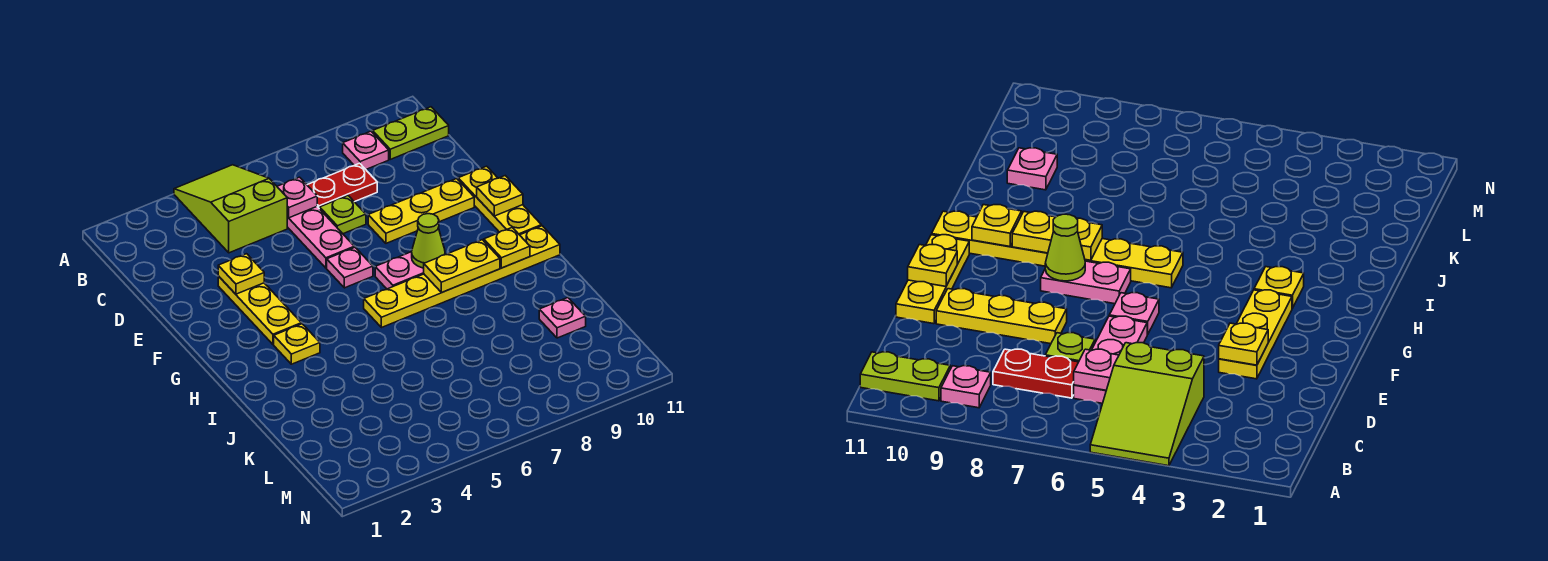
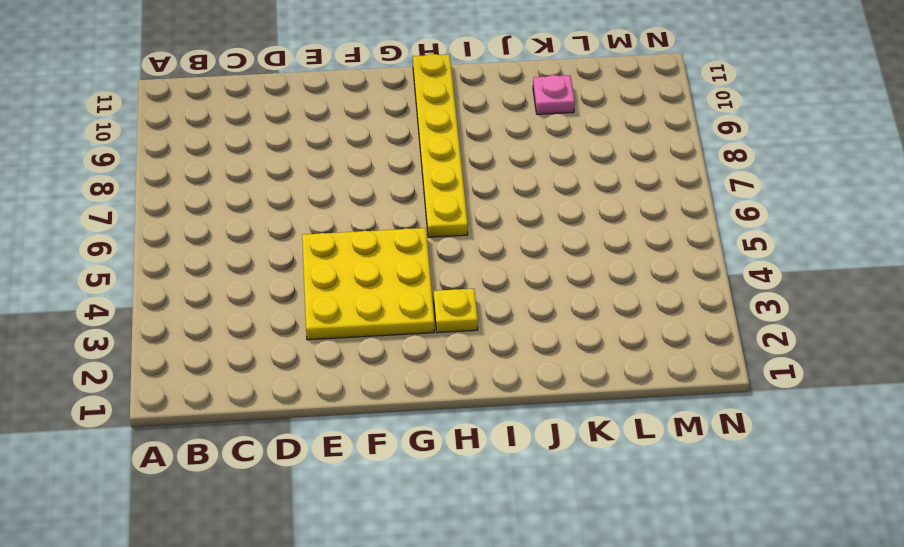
yellow 3x3 plate [302,228,434,340] -> yellow 1x3 plate [218,276,301,344]
none -> lime 2x3 slope [174,165,287,253]
none -> pink 1x1 plate [343,131,389,169]
none -> lime 1x2 plate [373,107,449,159]

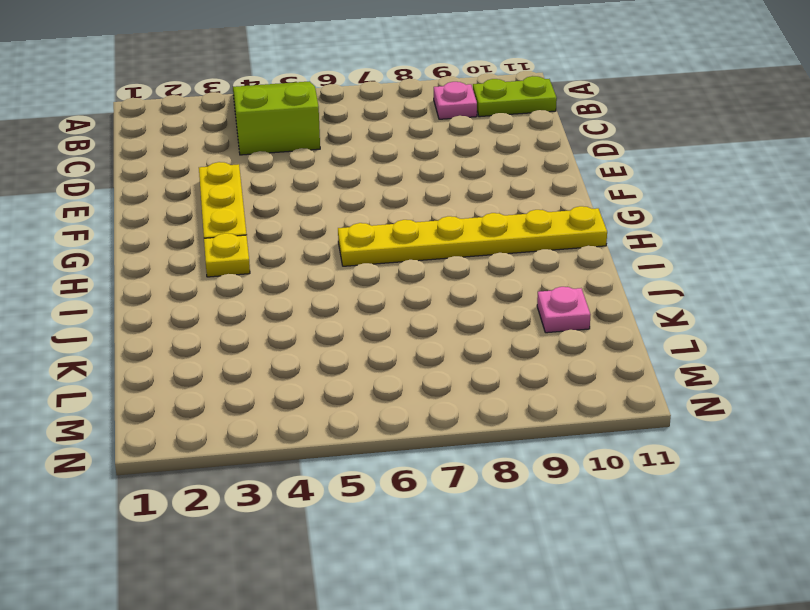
none -> pink 1x3 plate [287,207,354,268]
none -> red 1x2 plate [308,163,377,209]
none -> lime 1x1 plate [320,196,366,234]

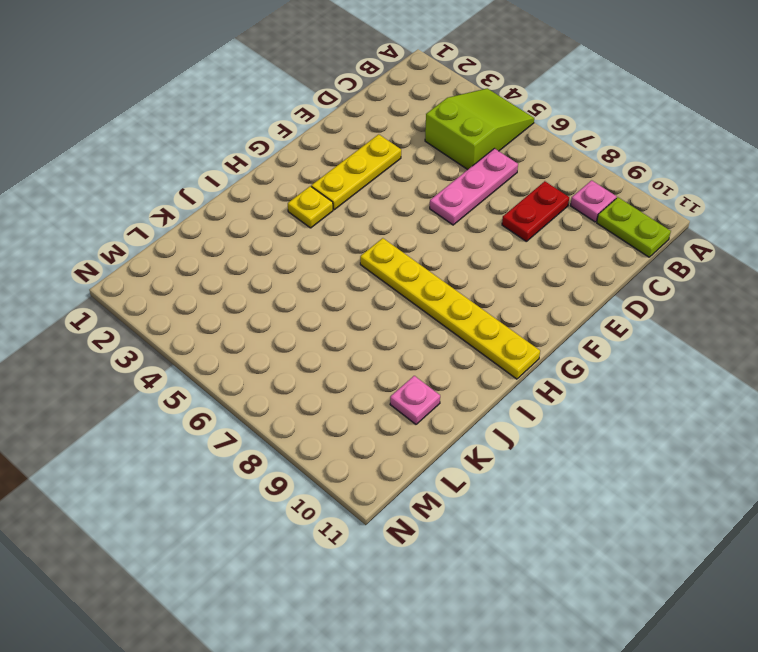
red 1x2 plate [502,181,569,242] -> red 1x2 plate turned to [308,163,377,209]
none -> lime 1x1 plate [320,196,366,234]
none -> yellow 1x3 plate [368,178,474,243]
none -> yellow 1x3 plate [458,166,541,235]

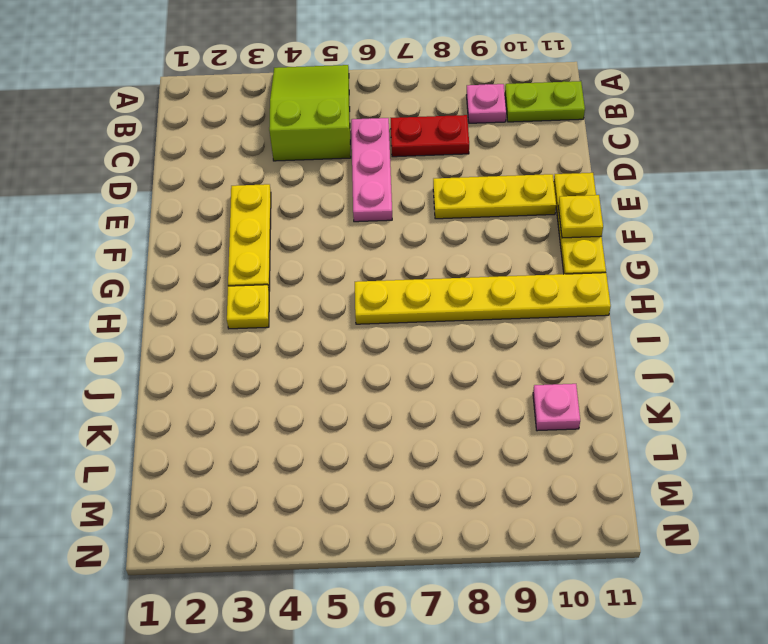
none -> lime 1x1 plate [320,196,366,234]
none -> pink 1x1 plate [327,247,373,288]
none -> pink 1x2 plate [375,252,424,289]

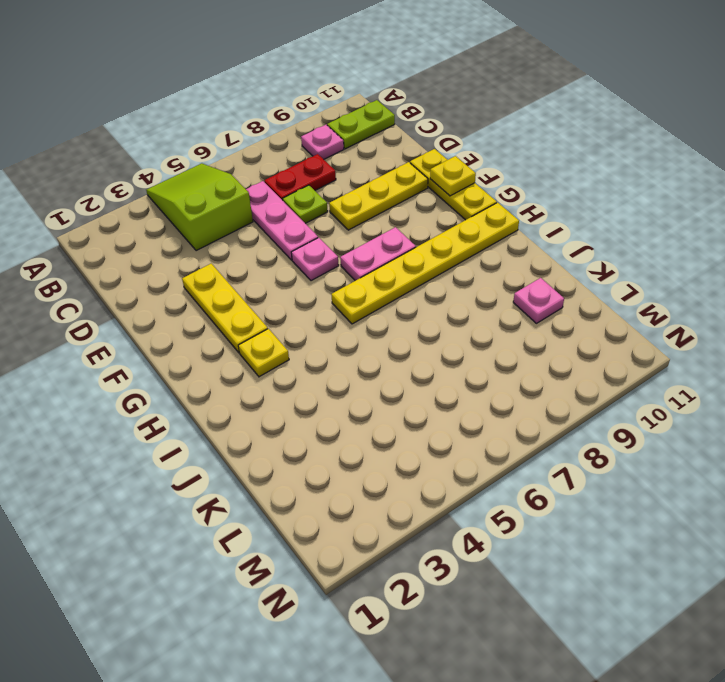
none -> pink 1x1 plate [277,177,317,218]
none -> yellow 1x1 plate [218,254,264,294]
none -> lime 1x1 cone [412,214,445,268]

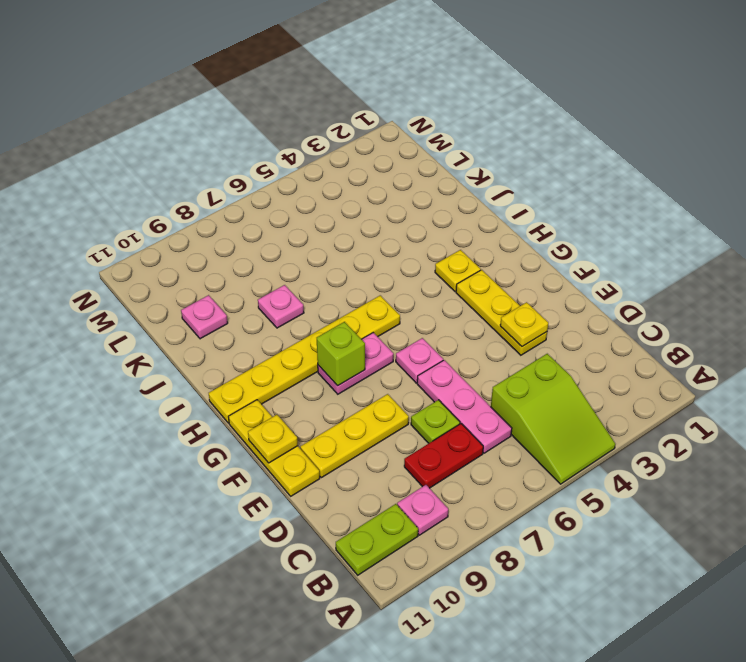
lime 1x1 brick [317,322,365,386] -> lime 1x1 cone [412,214,445,268]
pink 1x1 plate [258,285,304,328] -> pink 1x1 plate moved to [277,177,317,218]
none -> yellow 1x2 plate [424,240,500,292]
none -> yellow 1x1 plate [484,227,530,268]

